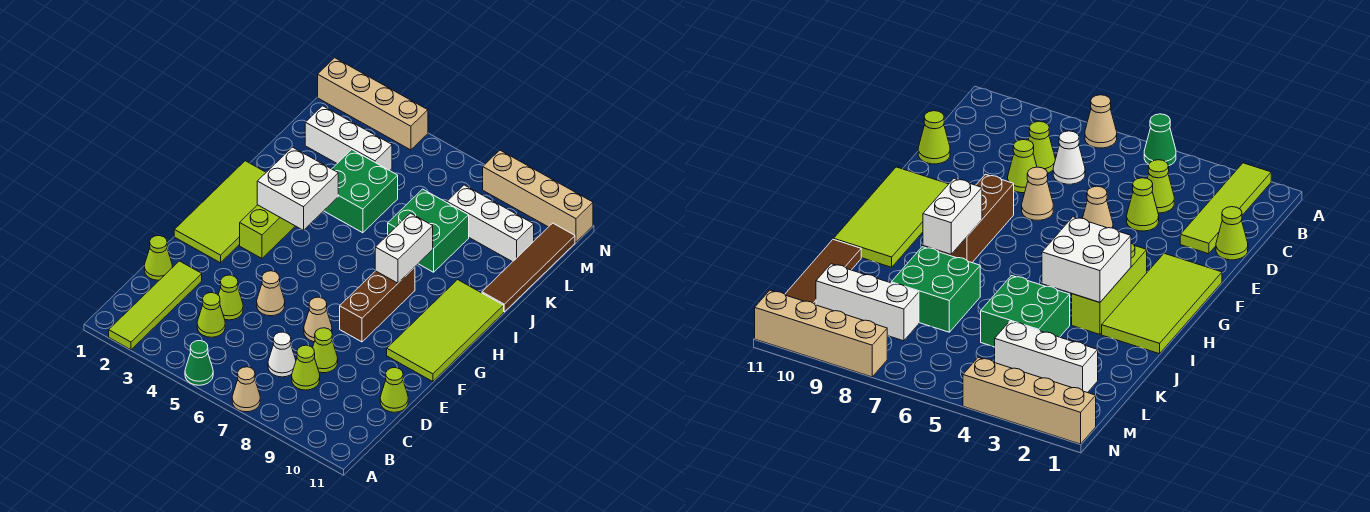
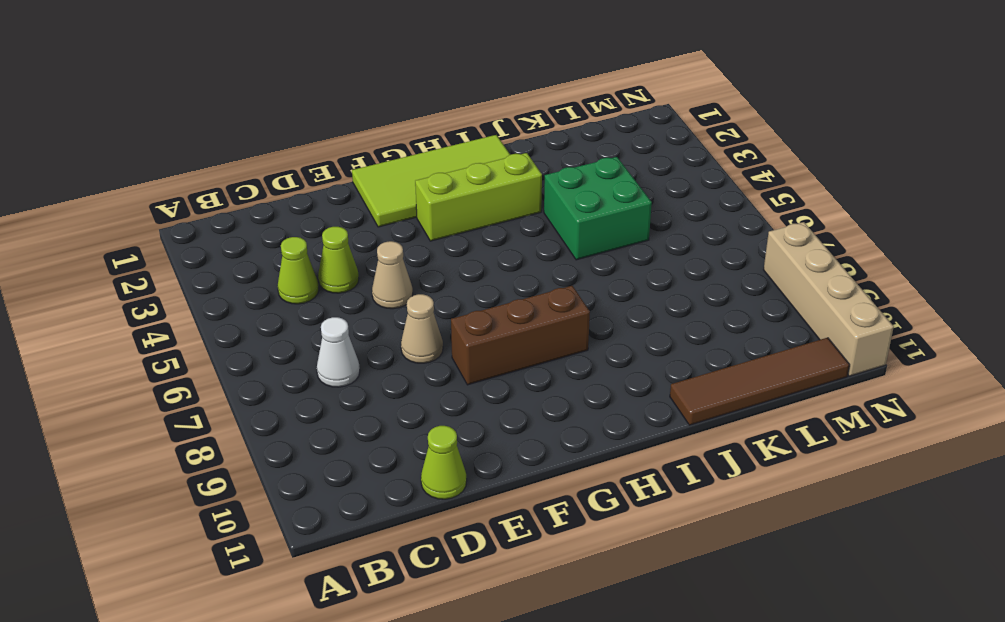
none -> lime 1x4 tile [109,261,202,350]
none -> green 1x1 cone [185,341,213,385]
none -> tan 1x1 cone [232,367,260,412]

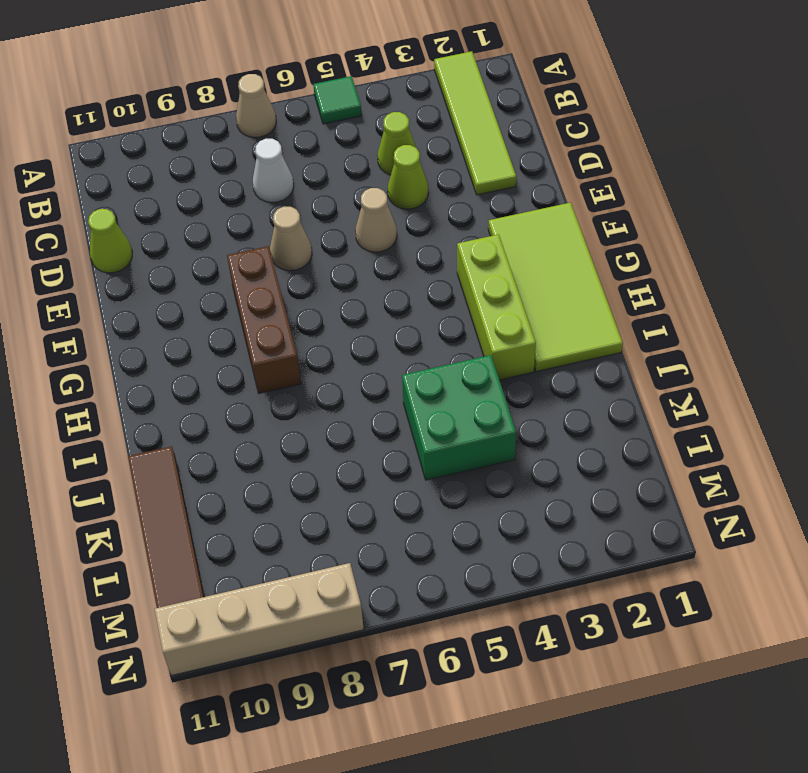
green 1x1 tile [313,76,362,124] -> green 1x1 cone [185,341,213,385]
none -> lime 1x1 cone [292,345,320,390]
none -> lime 1x1 cone [144,236,173,280]
none -> lime 1x1 cone [313,328,338,373]

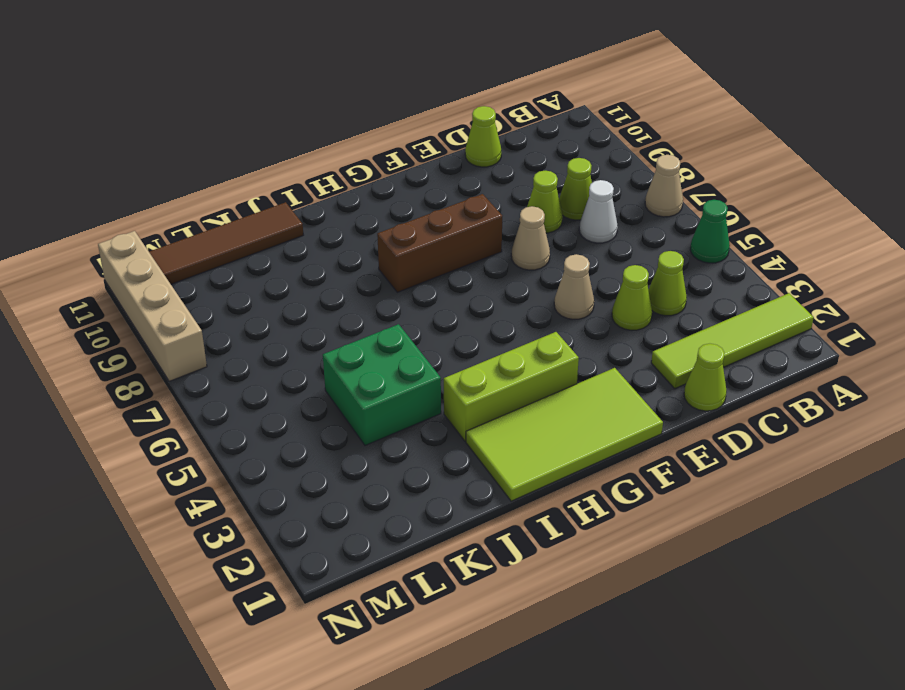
none -> lime 2x4 tile [387,280,504,382]
none -> green 2x2 brick [388,189,469,272]
none -> white 1x3 brick [305,106,392,171]

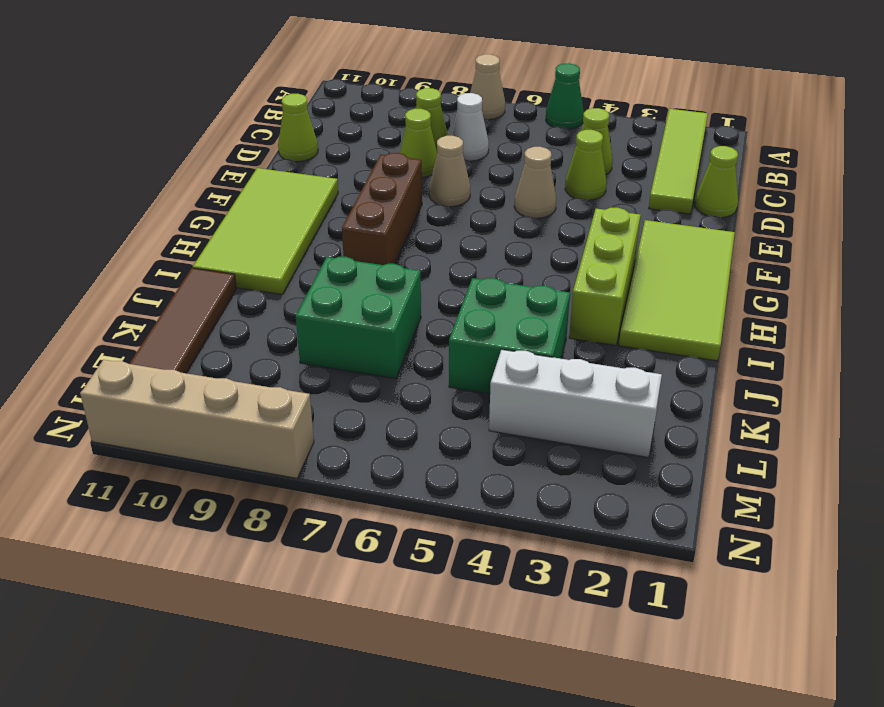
none -> white 1x3 brick [447,185,534,262]
none -> tan 1x4 brick [318,58,428,150]
none -> white 2x2 brick [257,147,338,230]

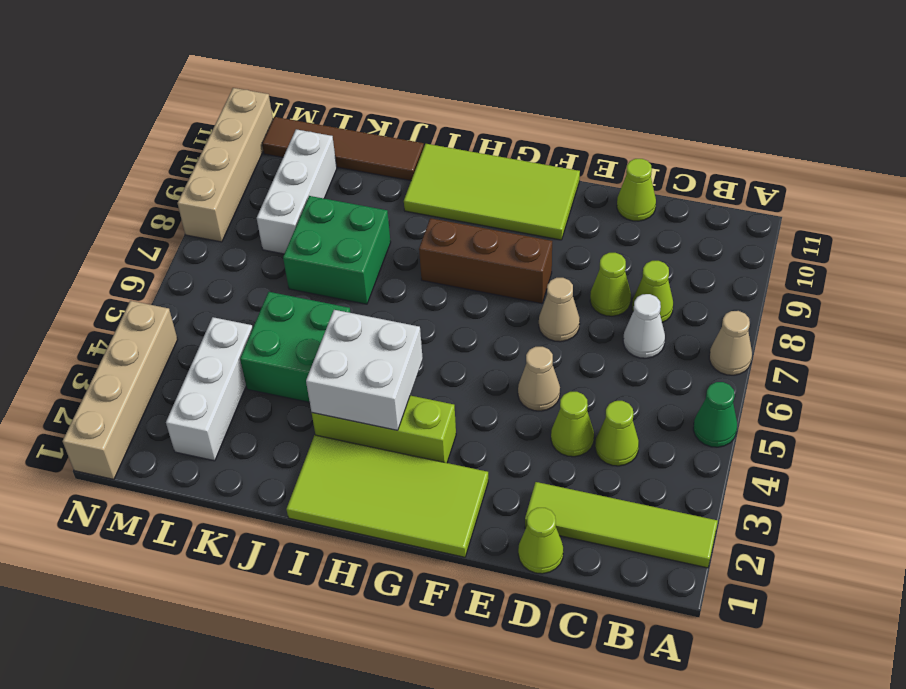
none -> white 1x2 brick [375,213,433,283]

